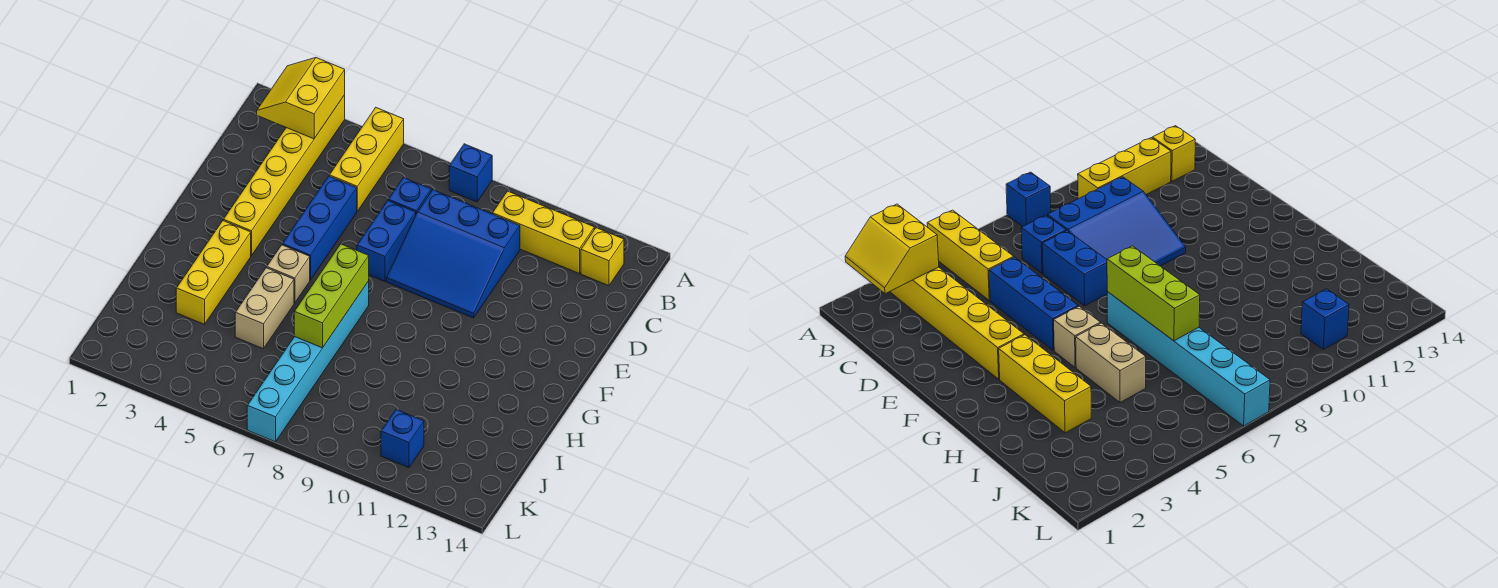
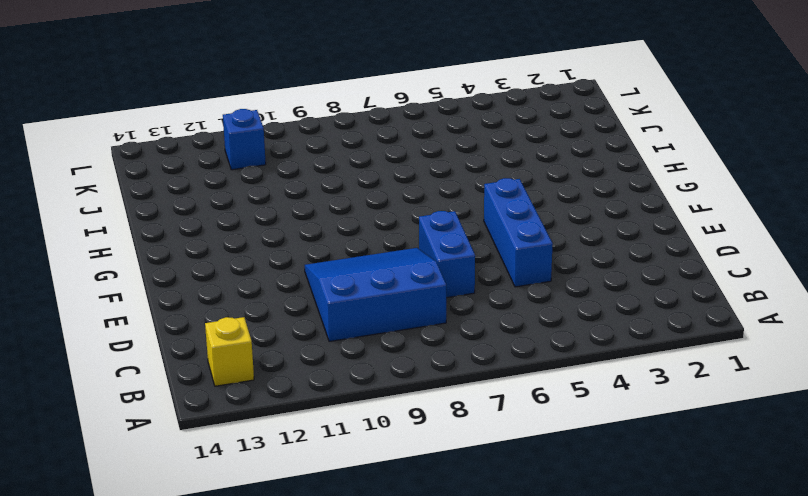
none -> yellow 1x6 brick [223,95,345,256]
none -> yellow 1x3 brick [329,108,404,211]
none -> blue 1x1 brick [449,144,492,202]

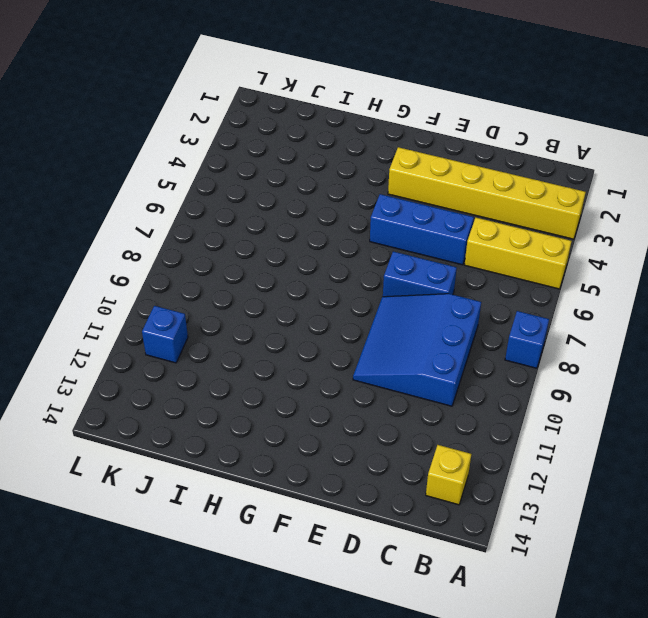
none -> yellow 1x3 brick [493,191,594,274]
none -> blue 1x1 brick [388,178,431,214]
none -> yellow 1x3 brick [176,221,251,324]

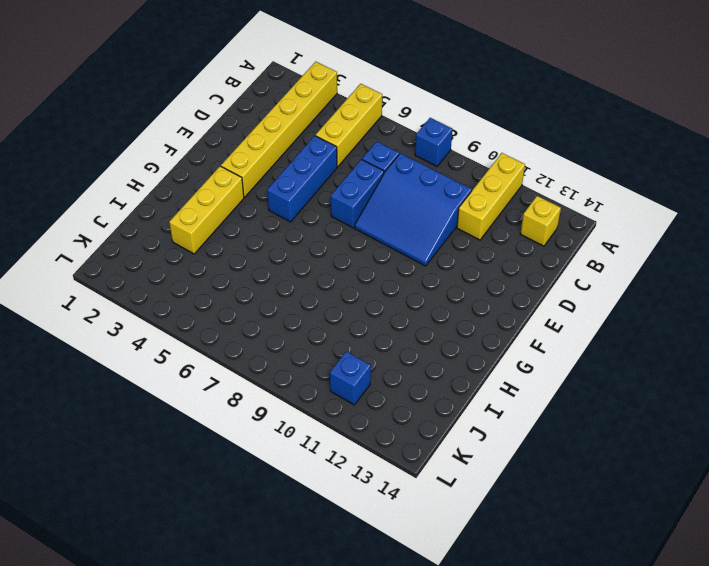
yellow 1x3 brick [457,153,525,240] -> yellow 1x3 brick turned to [493,191,594,274]
none -> tan 1x1 brick [267,245,310,303]
none -> cyan 1x6 brick [247,281,369,442]
none -> tan 1x2 brick [235,268,294,349]

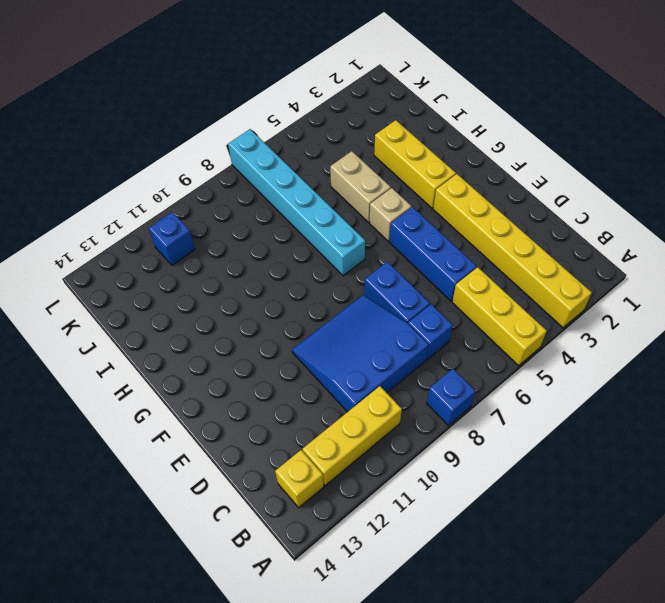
none -> yellow 2x2 slope [257,58,345,139]
none -> lime 1x3 brick [294,244,369,348]

